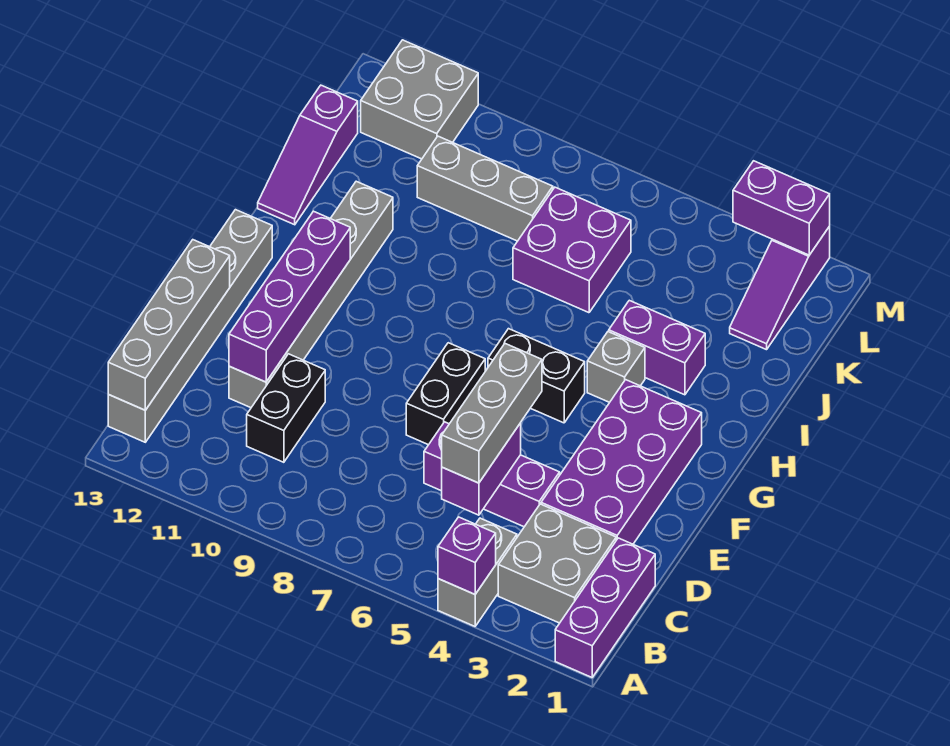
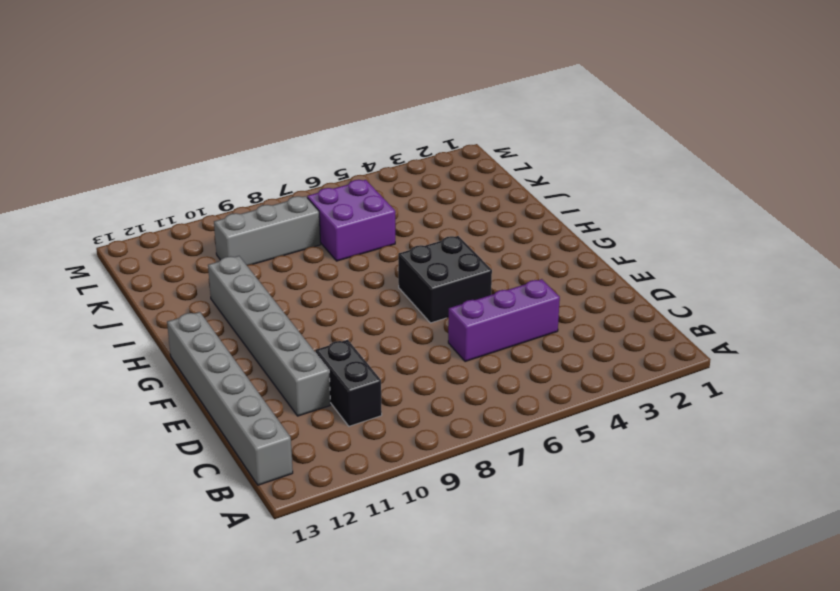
black 2x2 brick [398,236,492,323] -> black 1x2 brick [488,329,585,423]
none -> purple 1x3 brick [555,538,655,677]
none -> grey 1x2 brick [438,518,517,626]
none -> grey 2x2 brick [498,504,616,623]

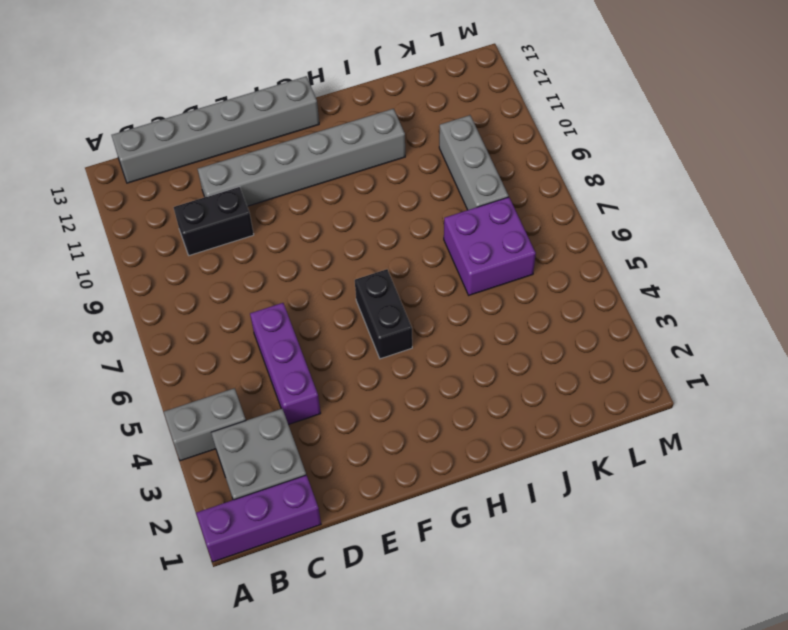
none -> purple 2x4 brick [541,380,702,544]
none -> black 1x2 brick [406,343,485,445]
none -> grey 1x1 brick [587,332,645,402]

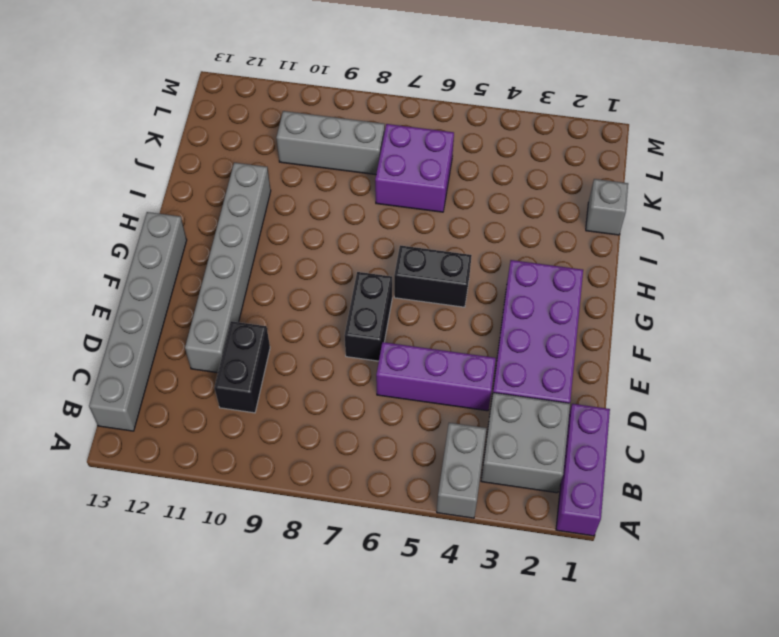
grey 1x1 brick [586,179,628,235] -> grey 1x1 brick moved to [587,332,645,402]
none -> purple 1x2 brick [609,300,705,395]
none -> purple 1x3 slope [258,85,358,225]
none -> purple 1x3 slope [730,226,830,350]

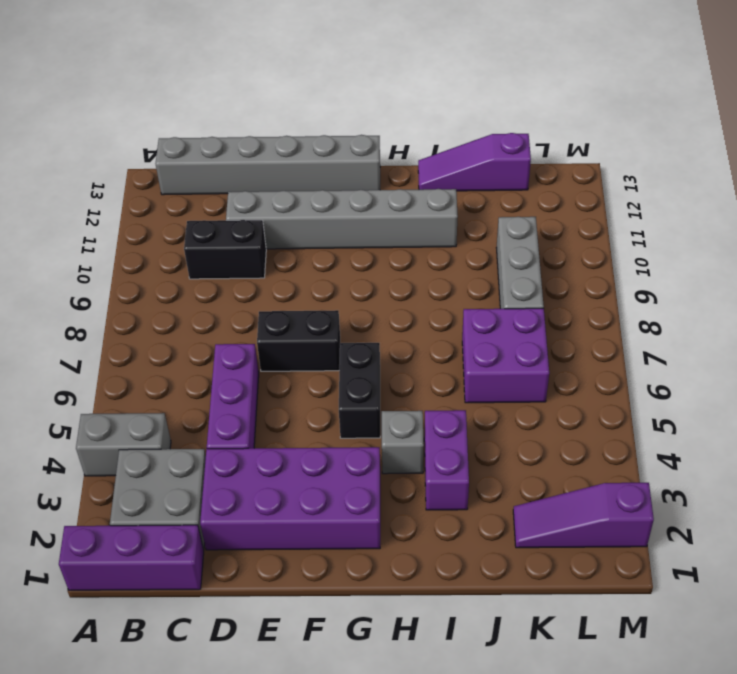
none -> grey 2x2 brick [361,40,478,159]
none -> purple 1x1 brick [438,517,496,594]
none -> grey 1x4 brick [108,240,230,410]

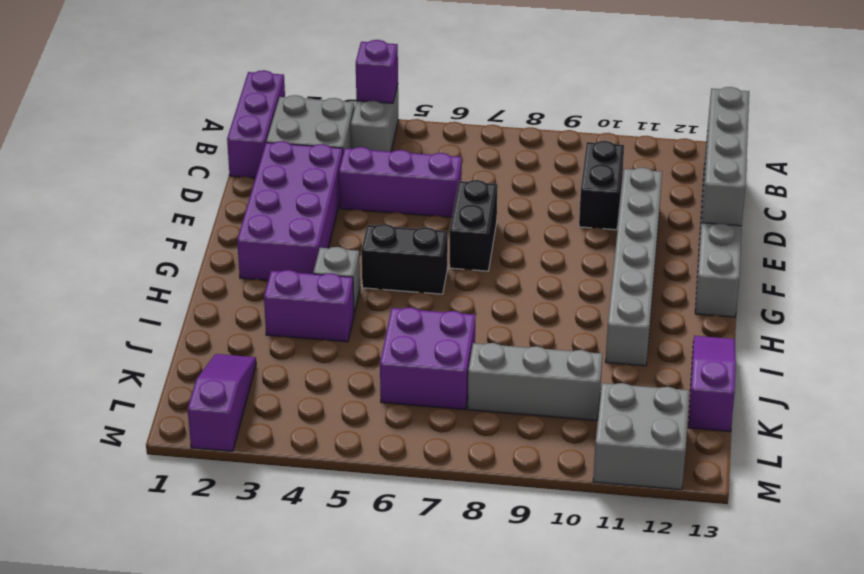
none -> purple 1x2 brick [442,423,521,515]
none -> purple 1x4 brick [229,211,350,382]
none -> purple 1x2 brick [733,161,830,255]

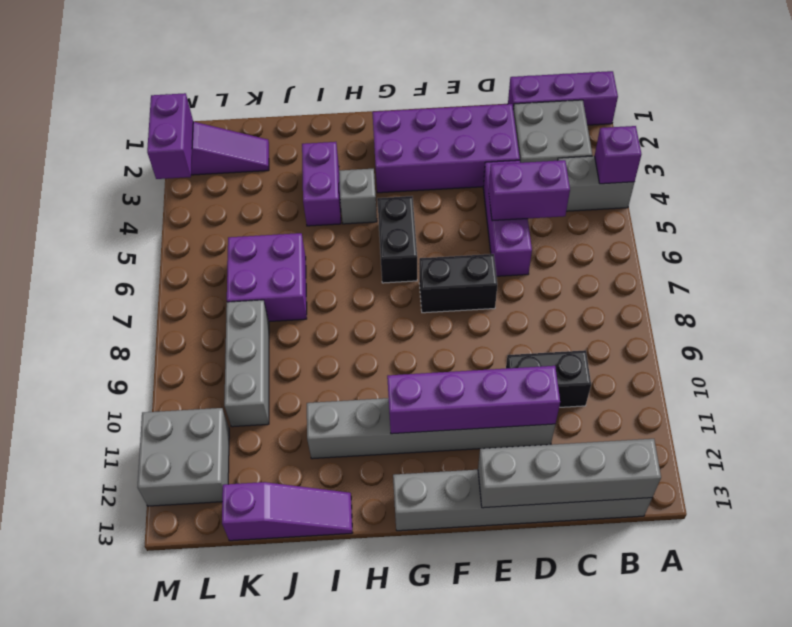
none -> grey 1x3 brick [442,344,542,483]

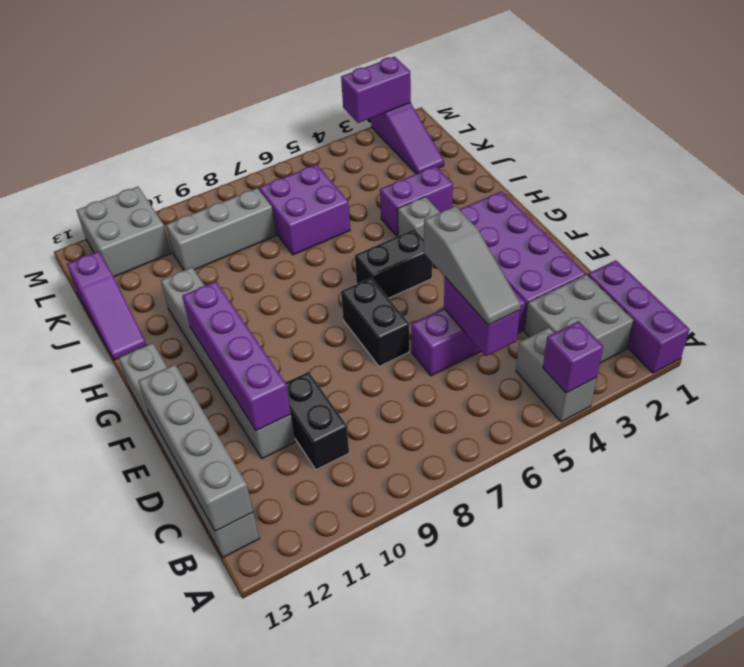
grey 1x3 slope [424,206,521,325] -> grey 1x3 brick [442,344,542,483]

